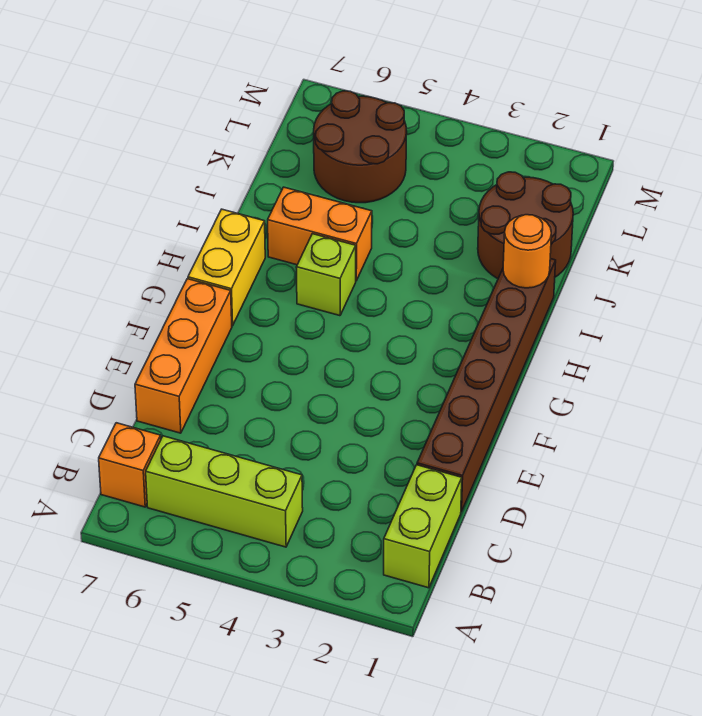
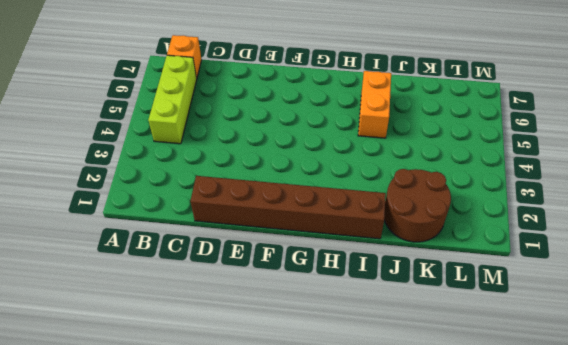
none -> lime 1x2 brick [384,465,462,588]
none -> orange 1x3 brick [135,279,232,433]

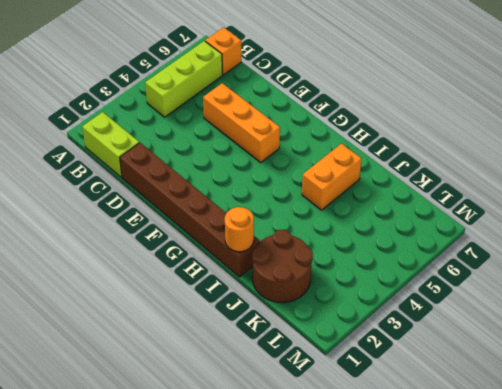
orange 1x3 brick [203,83,280,162] -> orange 1x3 brick moved to [135,279,232,433]
none -> yellow 1x2 brick [188,209,265,326]
none -> lime 1x1 brick [296,234,356,316]

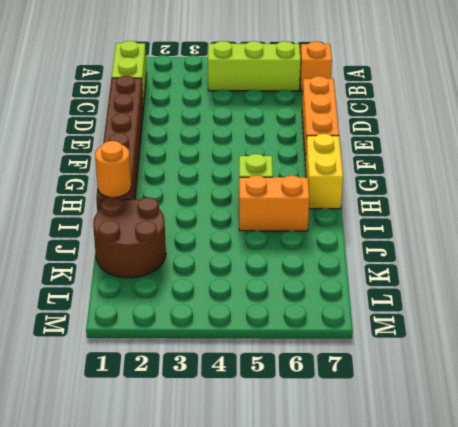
none -> brown 2x2 round brick [314,91,407,203]

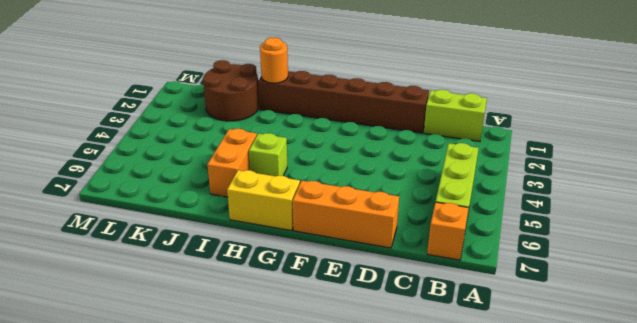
none -> brown 2x2 round brick [314,91,407,203]

